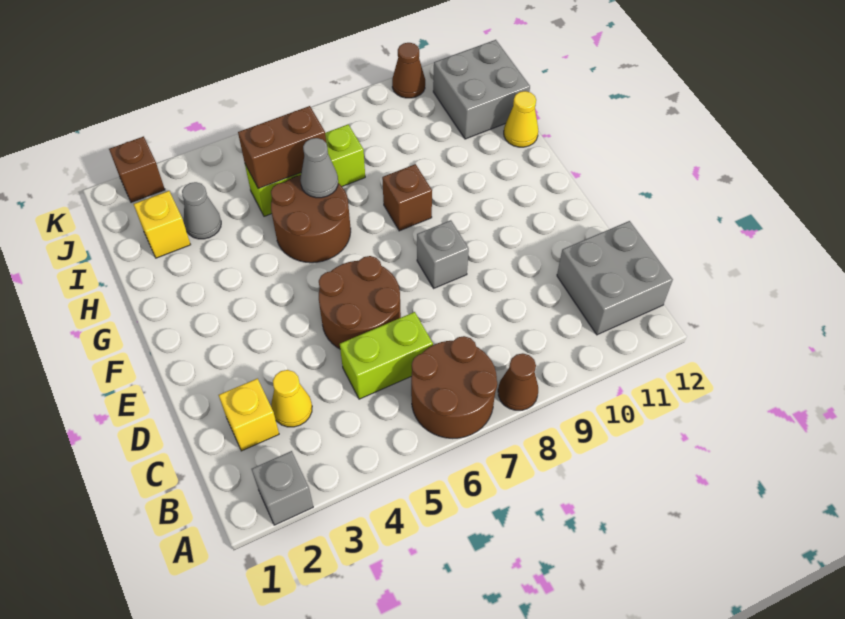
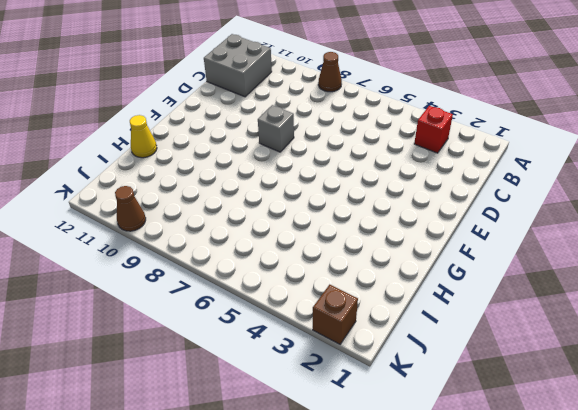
red 1x1 brick [414,106,453,153] -> none
none -> grey 1x1 brick [252,451,313,525]
none -> brown 2x2 round brick [411,336,497,438]
none -> yellow 1x1 brick [219,379,279,451]

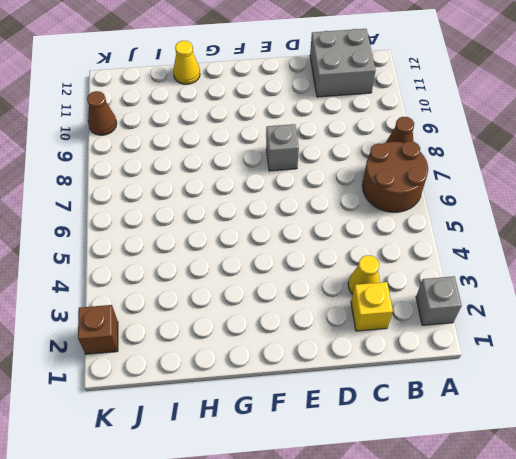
none -> lime 1x2 brick [340,312,433,399]
none -> brown 2x2 round brick [319,256,401,349]
none -> brown 2x2 round brick [271,175,351,263]

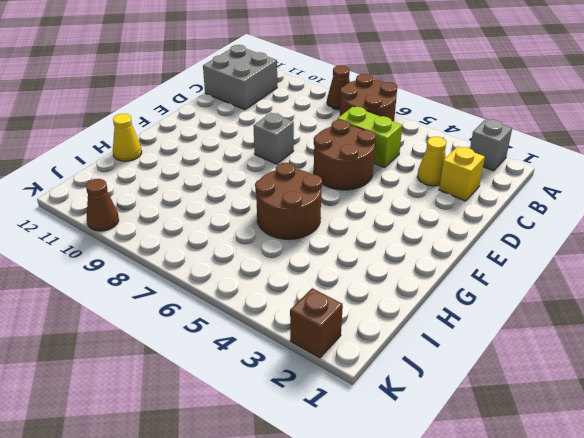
none -> brown 1x1 brick [382,164,432,231]
none -> yellow 1x1 brick [134,191,191,258]
none -> grey 1x1 cone [182,182,221,239]

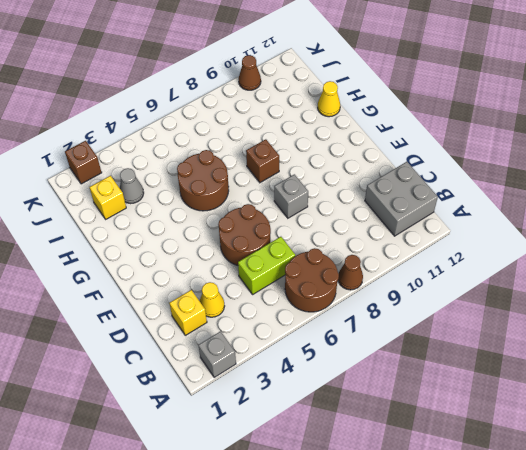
none -> lime 1x3 brick [245,125,365,216]
none -> grey 2x2 brick [433,40,530,139]
none -> grey 1x1 cone [300,138,338,198]

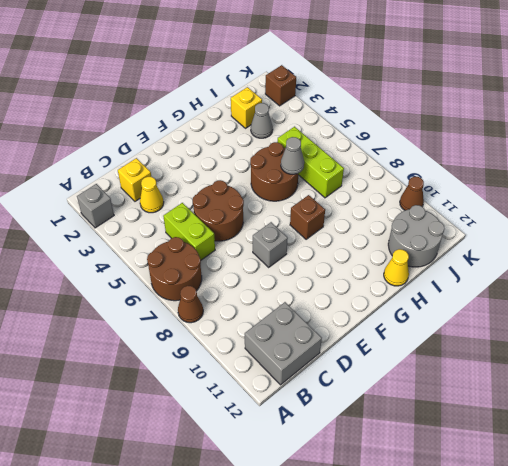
grey 2x2 round brick [388,205,445,267] -> grey 2x2 brick [433,40,530,139]
none -> brown 1x2 brick [238,106,326,189]

